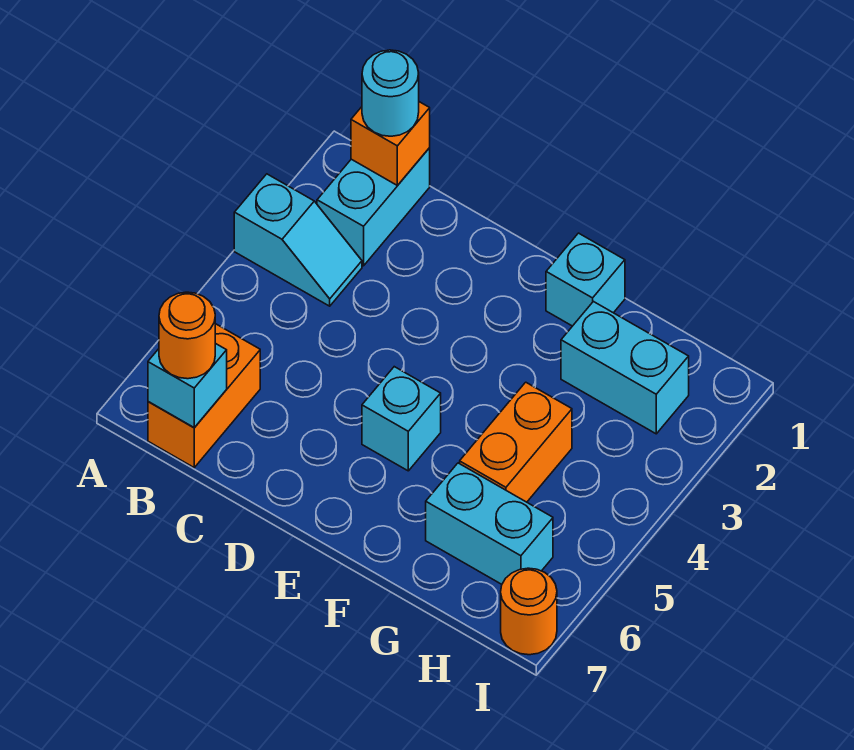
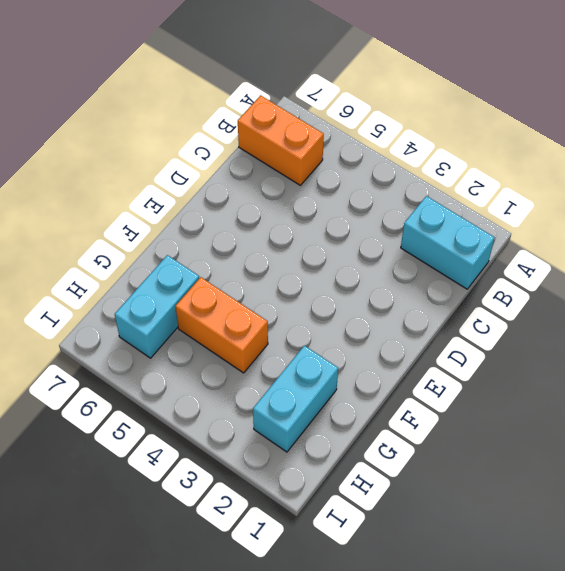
none -> cyan 1x2 slope [234,174,362,306]
none -> cyan 1x1 brick [362,367,441,471]
none -> cyan 1x1 brick [546,233,625,326]

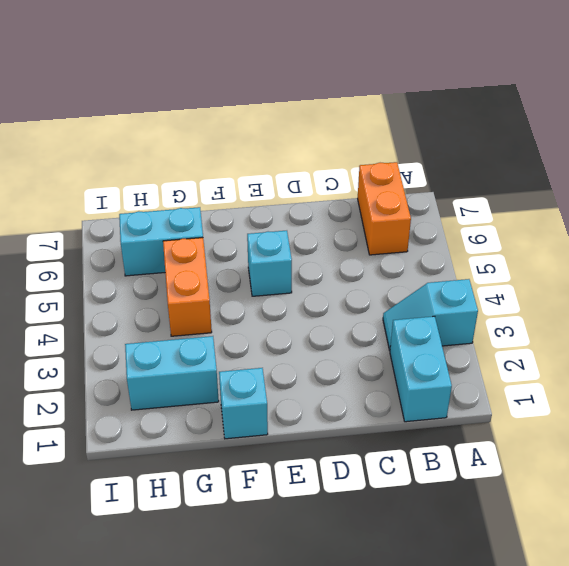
none -> orange 1x1 round brick [501,568,557,655]
none -> orange 1x1 brick [351,102,430,186]
none -> cyan 1x1 brick [148,343,227,428]

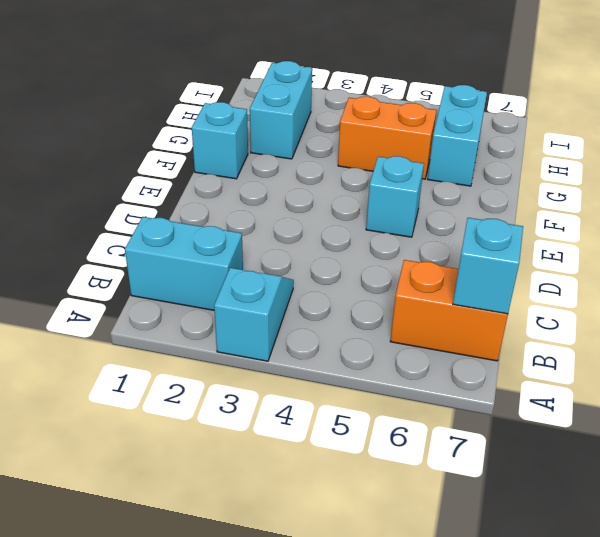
none -> orange 1x1 round brick [501,568,557,655]
none -> orange 1x1 brick [351,102,430,186]
none -> cyan 1x1 round brick [362,50,419,136]

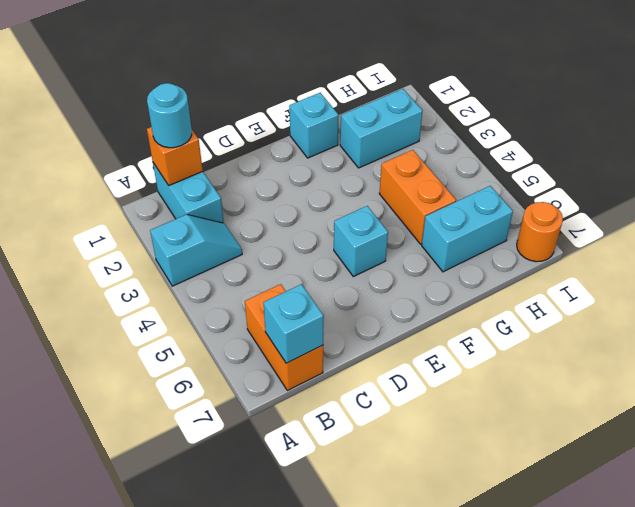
none -> orange 1x1 round brick [159,292,215,379]

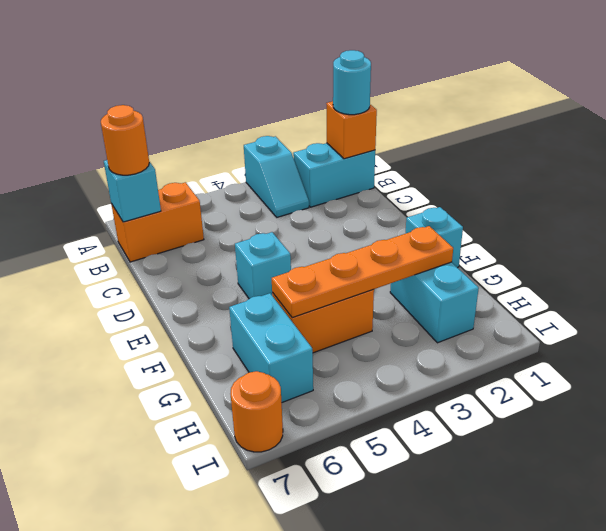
orange 1x4 plate [272,226,453,318] -> none

